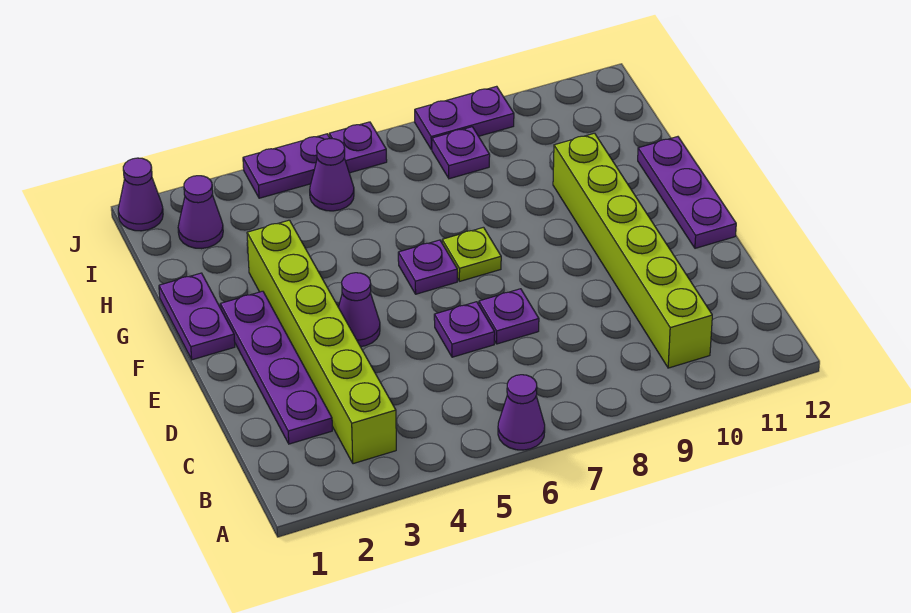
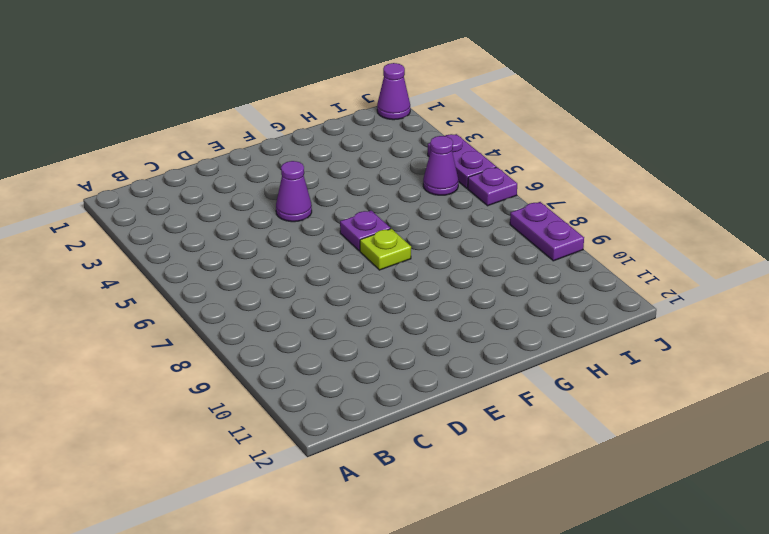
none -> purple 1x1 cone [498,375,545,450]
none -> lime 1x6 brick [247,220,396,464]
none -> lime 1x6 brick [553,133,712,368]

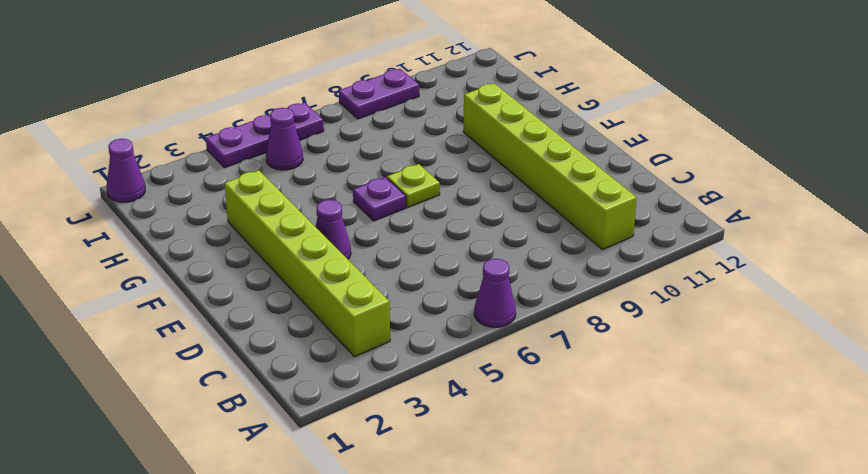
none -> purple 1x4 plate [220,291,332,444]
none -> purple 1x1 plate [434,302,495,357]
none -> purple 1x1 plate [479,289,539,344]

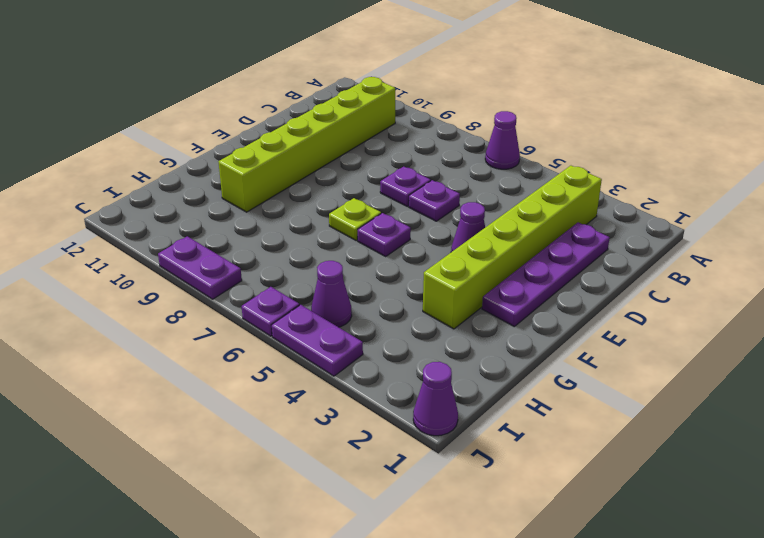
none -> purple 1x3 plate [638,137,736,248]
none -> purple 1x2 plate [159,273,235,360]
none -> purple 1x1 cone [178,176,223,249]

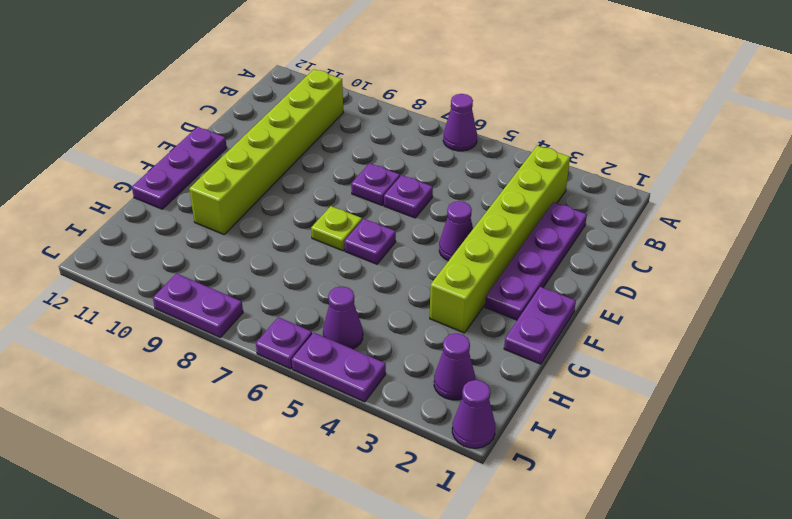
none -> purple 1x1 plate [432,127,490,179]

